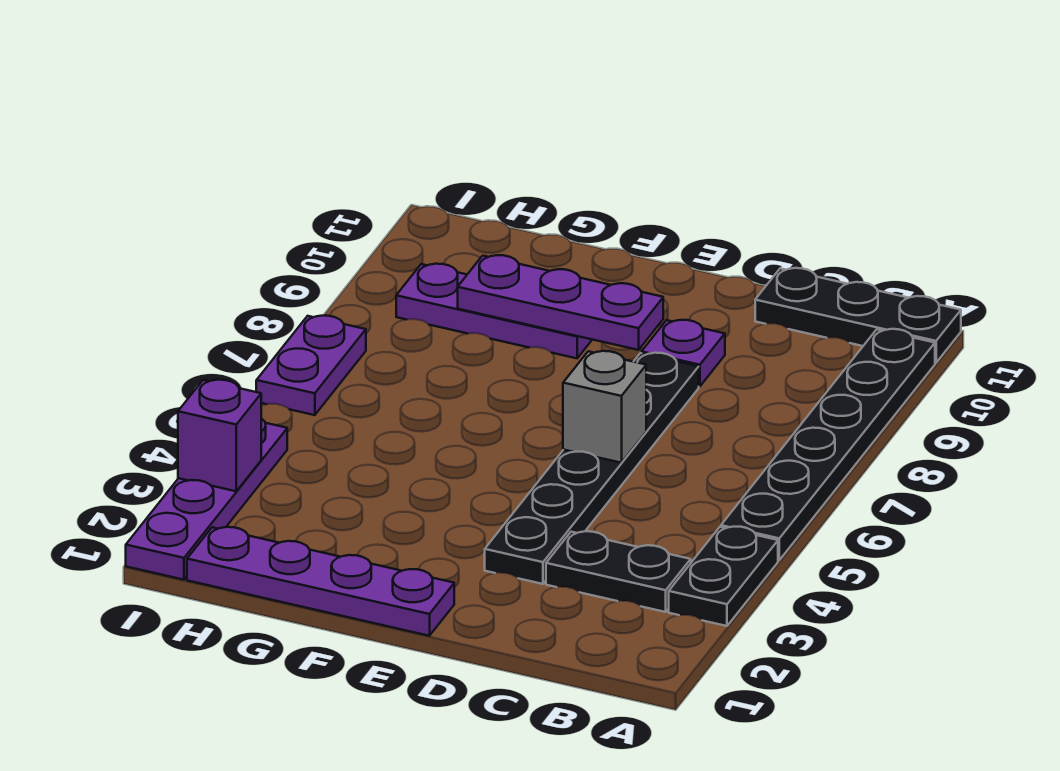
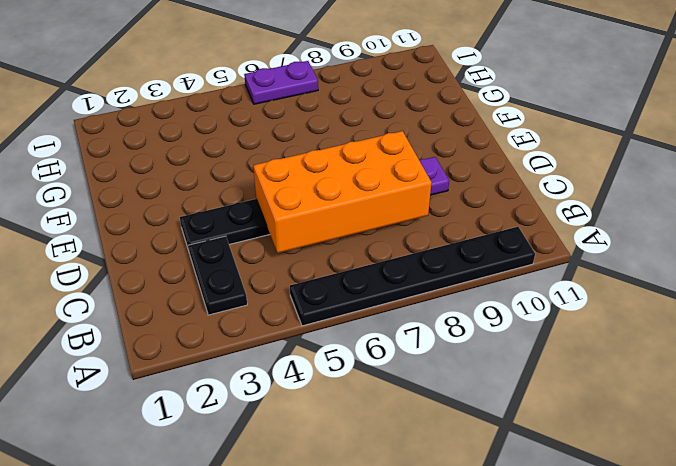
orange 2x4 brick [253,131,432,253] -> grey 1x1 brick [563,351,646,463]
none -> black 1x2 plate [669,527,778,626]
none -> black 1x3 plate [755,268,961,363]
none -> purple 1x4 plate [187,527,454,636]

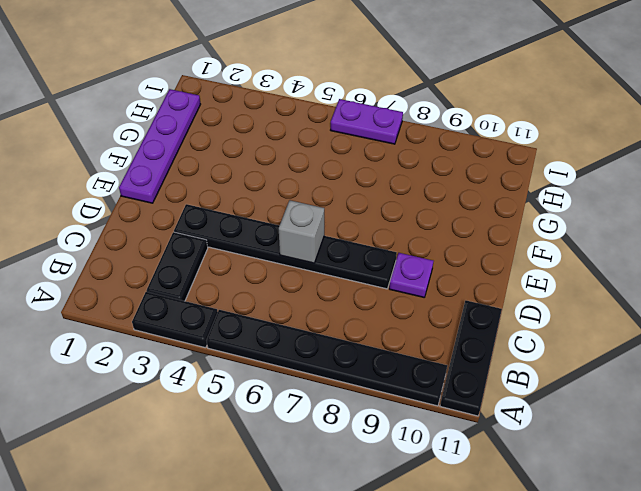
none -> purple 1x3 plate [396,264,592,358]
none -> purple 1x4 plate [126,418,287,580]
none -> purple 1x3 plate [458,255,663,350]

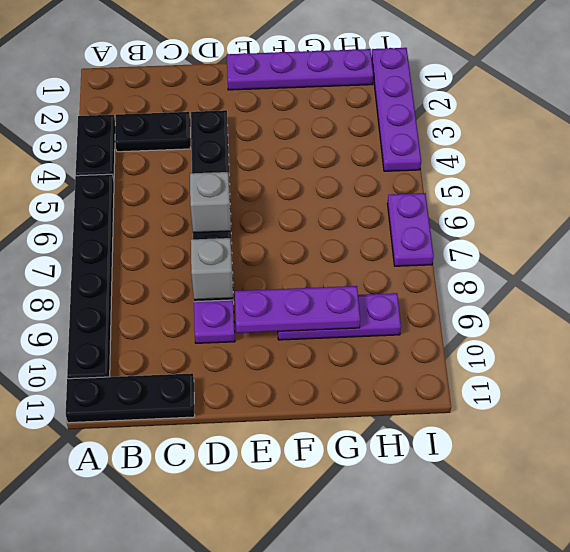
grey 1x1 brick [191,238,233,300] -> none
none -> purple 1x1 brick [178,380,261,491]

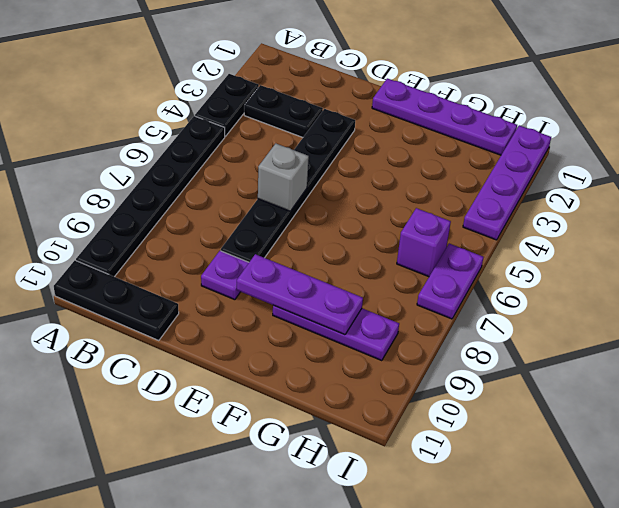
purple 1x1 brick [397,208,451,277] -> purple 1x1 brick moved to [178,380,261,491]

